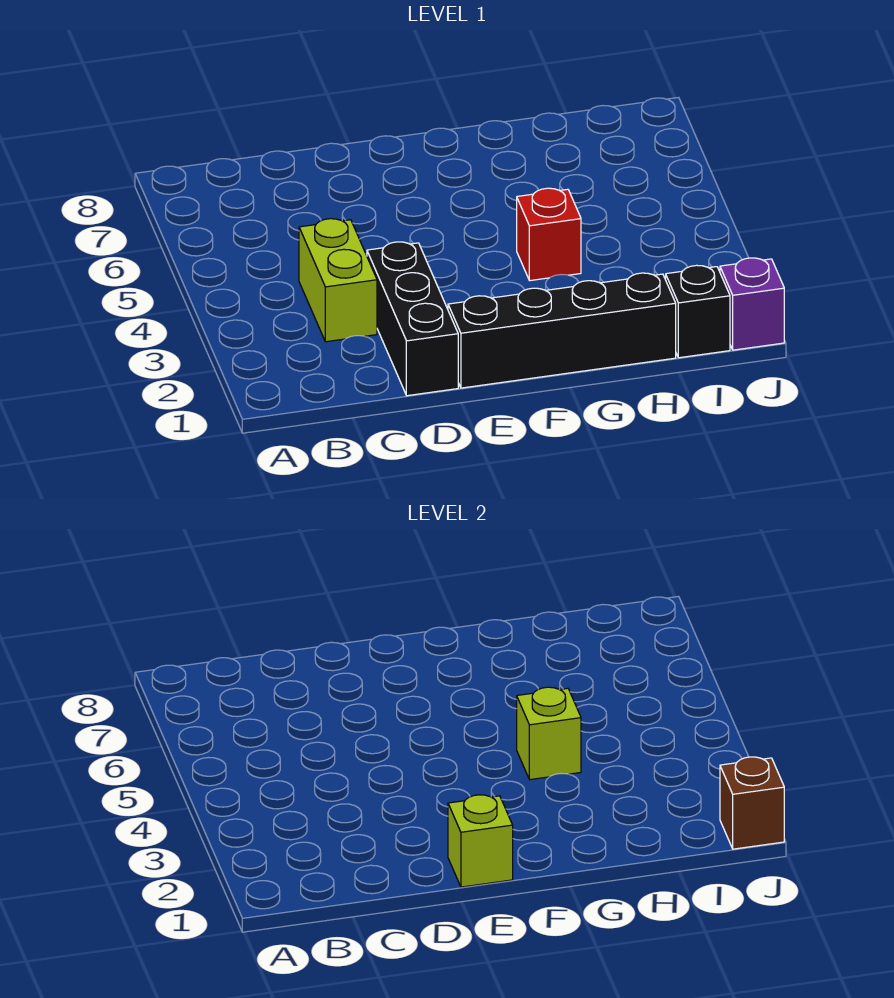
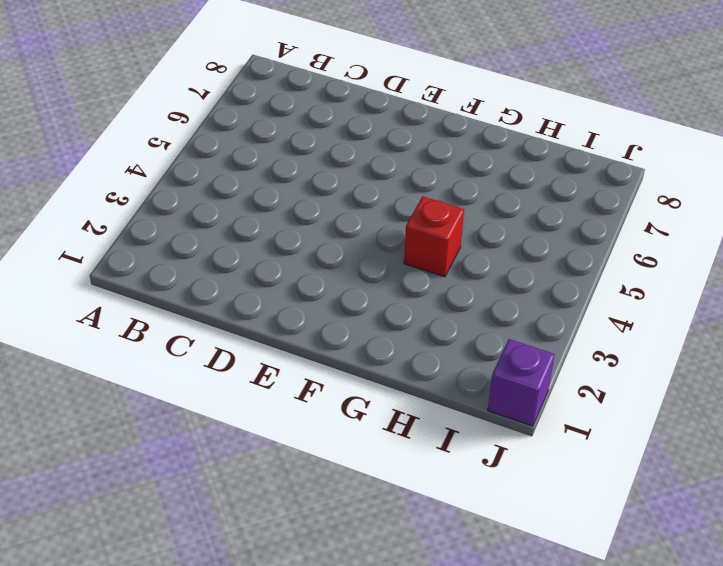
none -> lime 1x2 brick [299,219,377,342]
none -> black 1x3 brick [367,242,458,396]

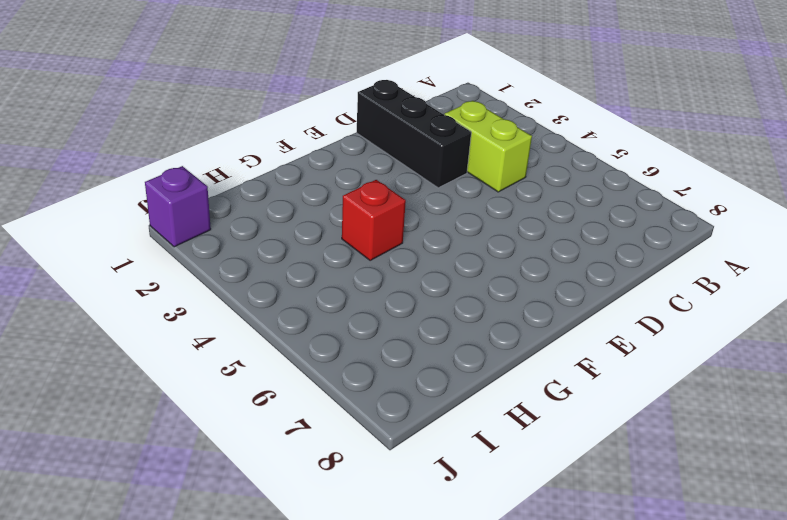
none -> black 1x4 brick [448,273,676,388]
none -> black 1x1 brick [666,265,730,358]

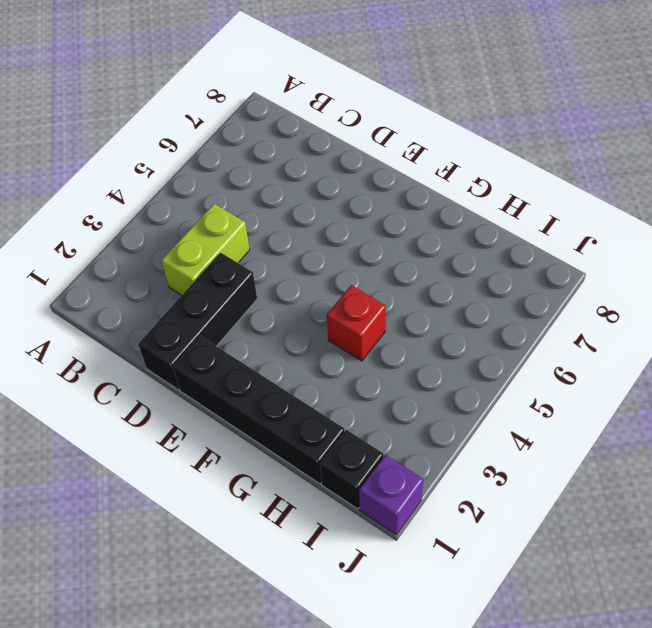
none -> lime 1x1 brick [448,795,513,887]
none -> lime 1x1 brick [517,687,581,780]

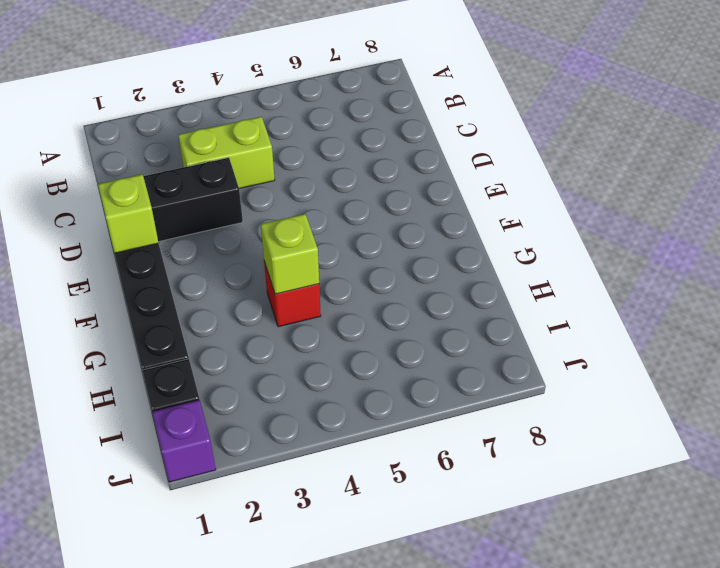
none -> brown 1x1 brick [720,757,784,849]

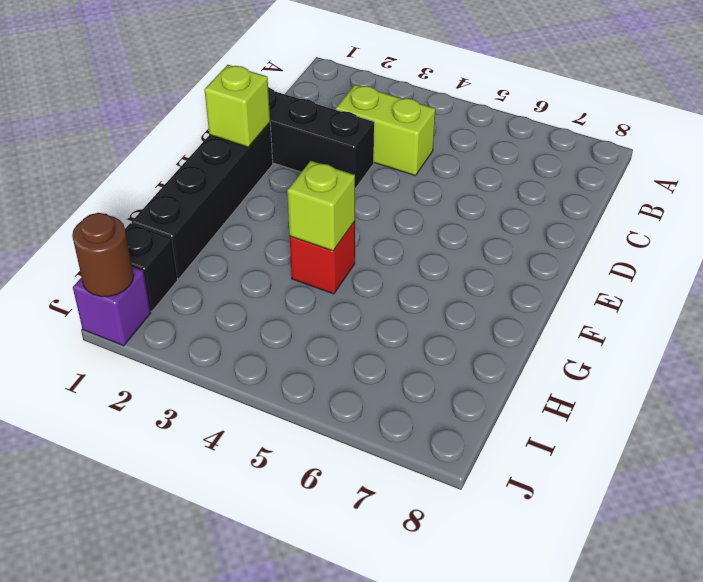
brown 1x1 round brick [72,213,134,297] -> brown 1x1 brick [720,757,784,849]

